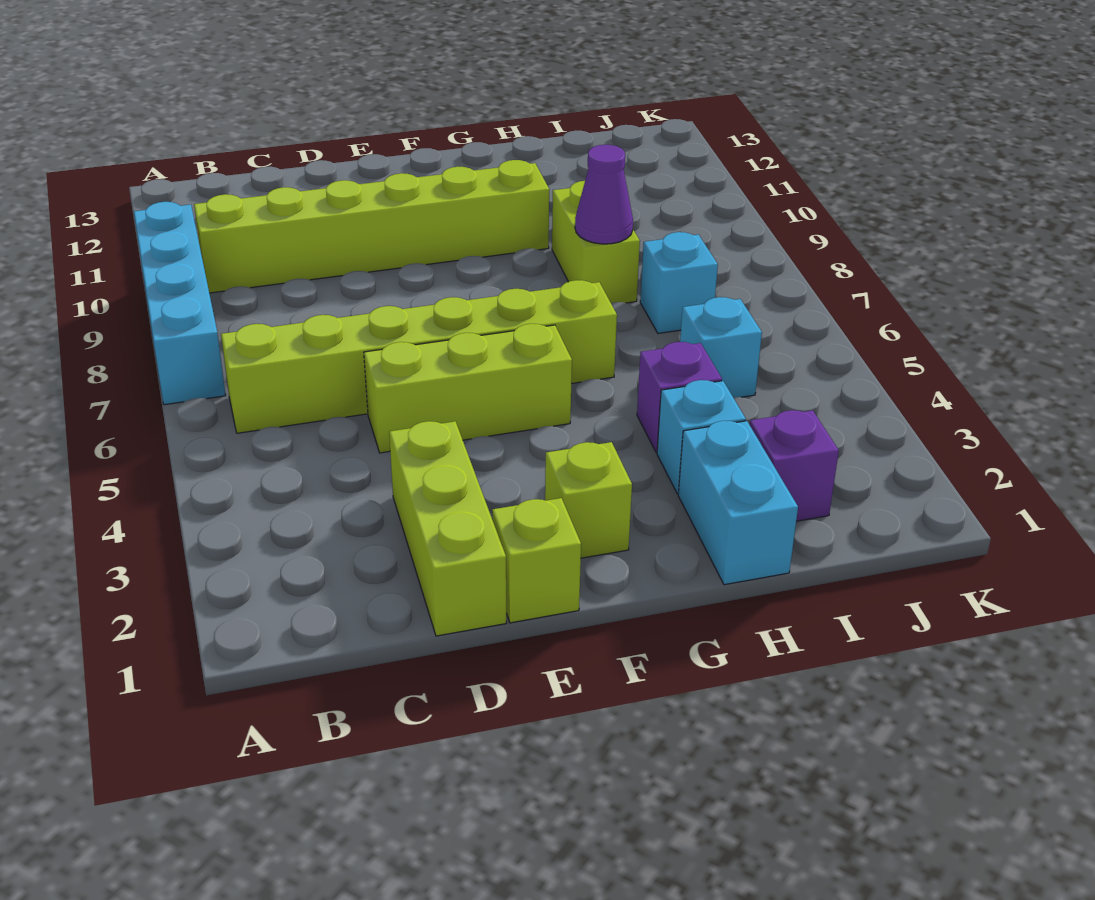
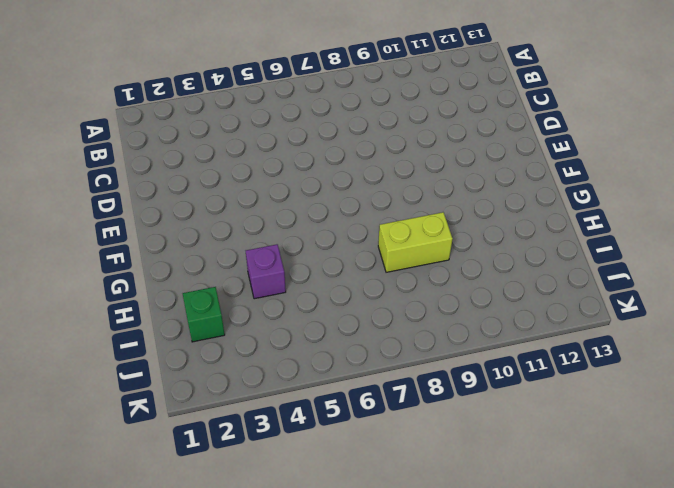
green 1x1 brick [183,287,225,342] -> purple 1x1 brick [750,410,839,521]
none -> cyan 1x4 brick [134,202,226,405]
none -> lime 1x6 brick [221,280,617,433]
none -> lime 1x6 brick [194,160,549,293]

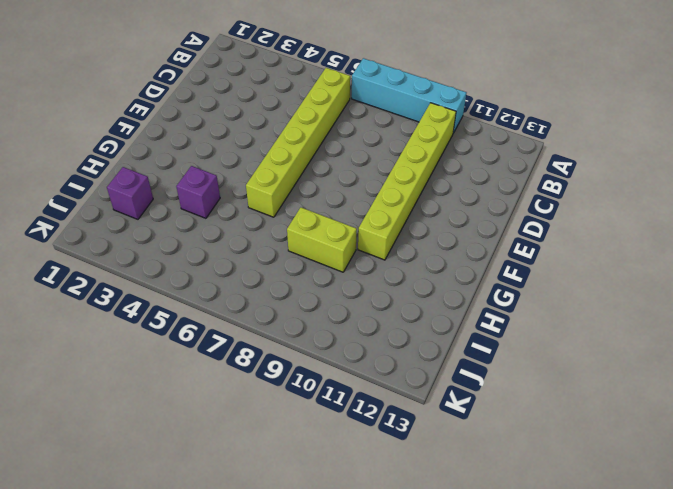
none -> lime 1x3 brick [389,421,506,636]
none -> lime 1x3 brick [364,324,572,453]
none -> lime 1x1 brick [492,498,581,623]

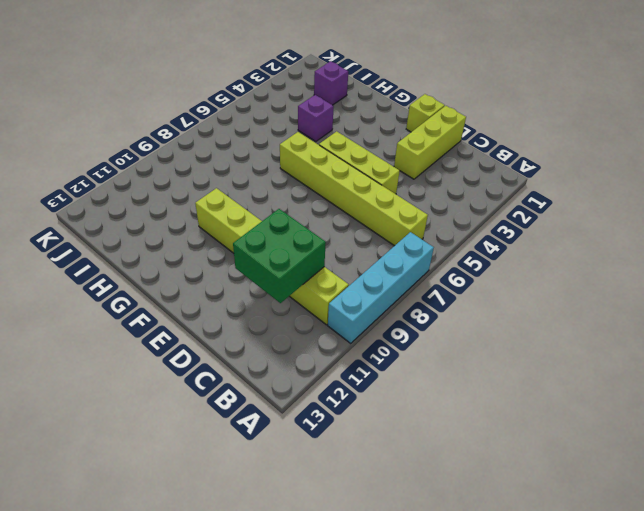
green 2x2 brick [233,209,326,303] -> none
none -> lime 1x1 brick [545,442,632,558]
none -> cyan 1x2 brick [678,421,798,585]
none -> cyan 1x1 brick [657,380,746,494]

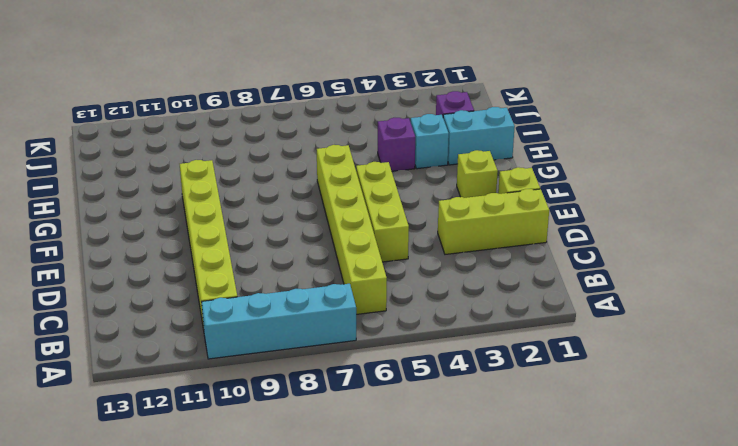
none -> lime 1x2 brick [552,181,640,303]
none -> cyan 1x1 brick [680,297,762,398]
none -> cyan 1x1 brick [640,232,718,333]

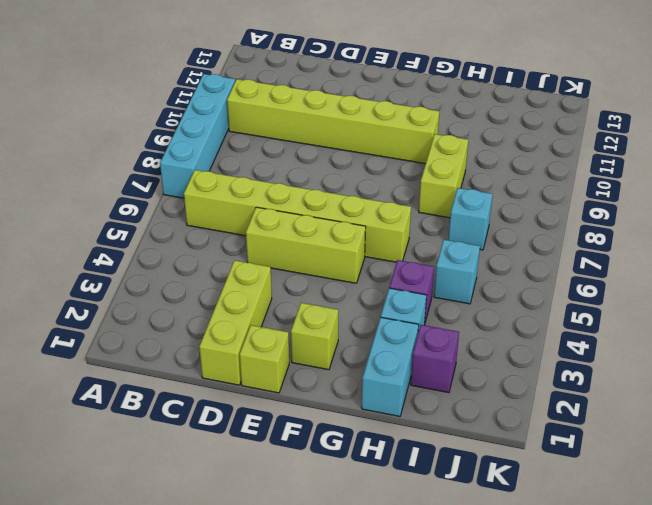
none -> purple 1x1 cone [575,145,633,244]

